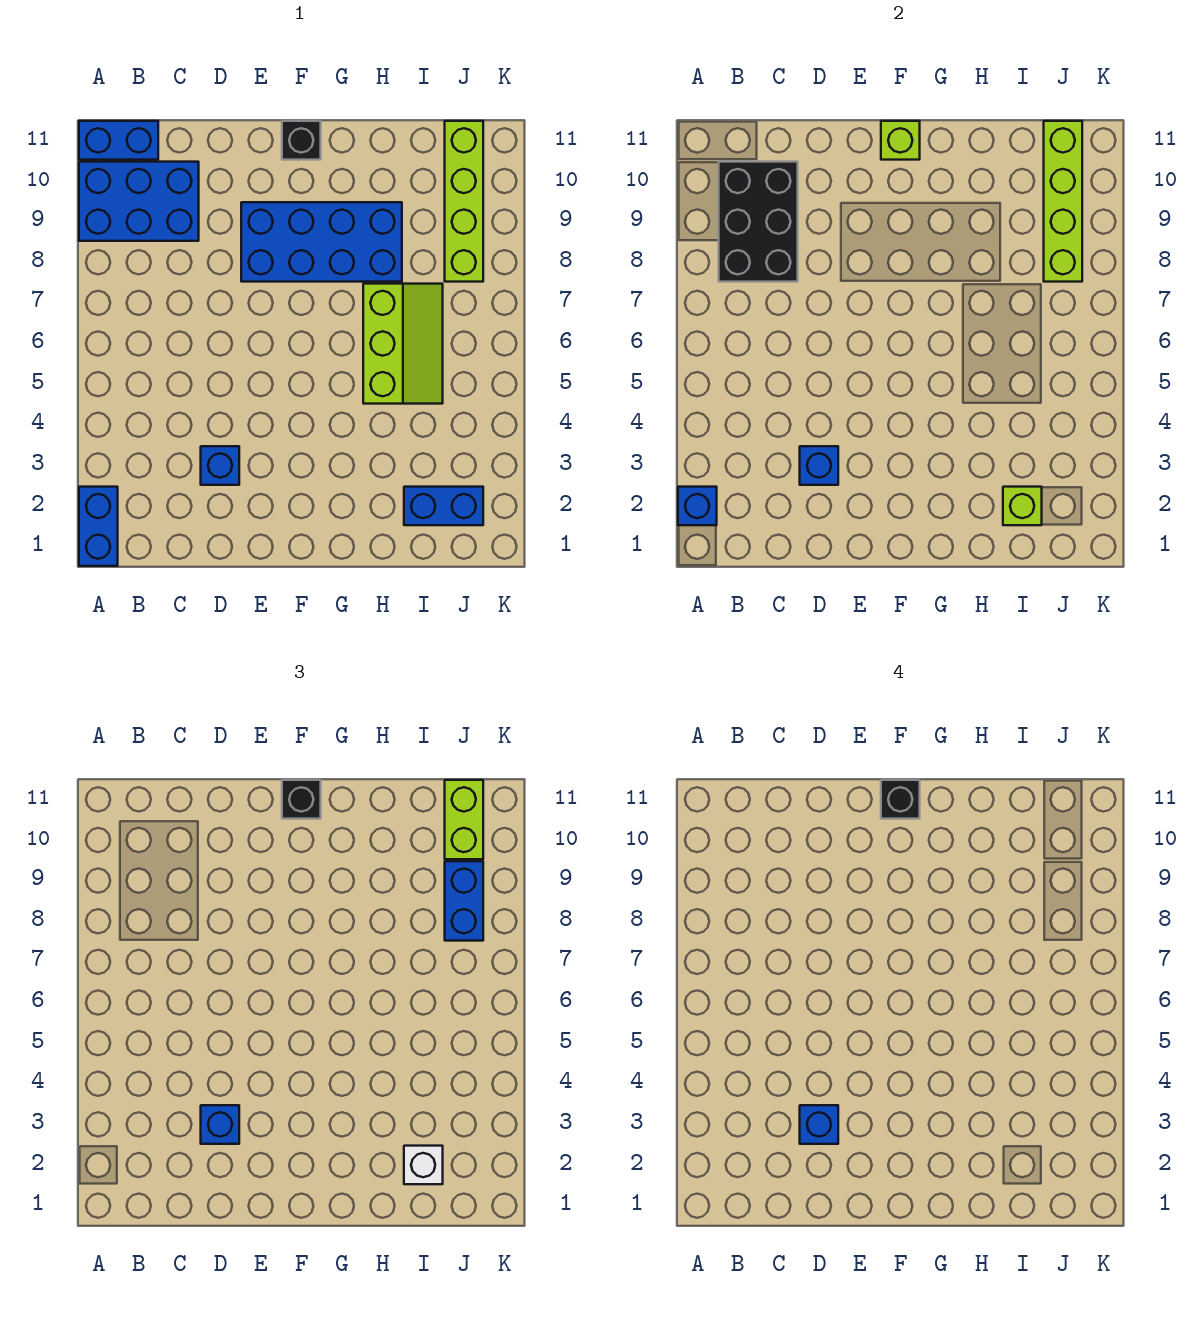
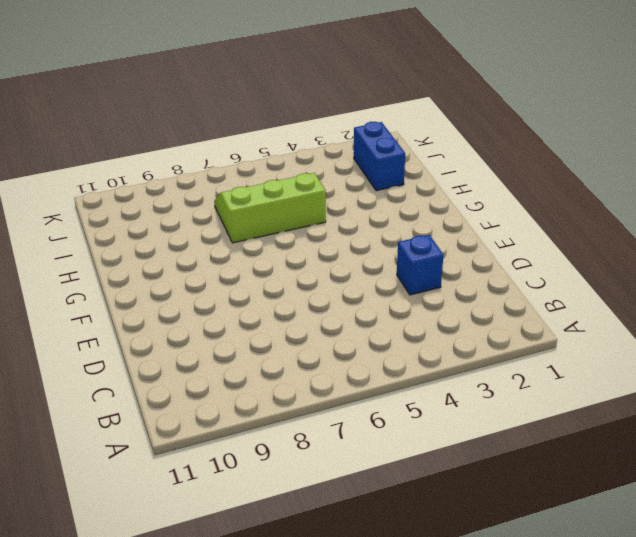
none -> blue 1x2 brick [79,487,118,566]
none -> blue 2x3 brick [79,162,199,241]
none -> blue 1x2 brick [79,121,158,160]

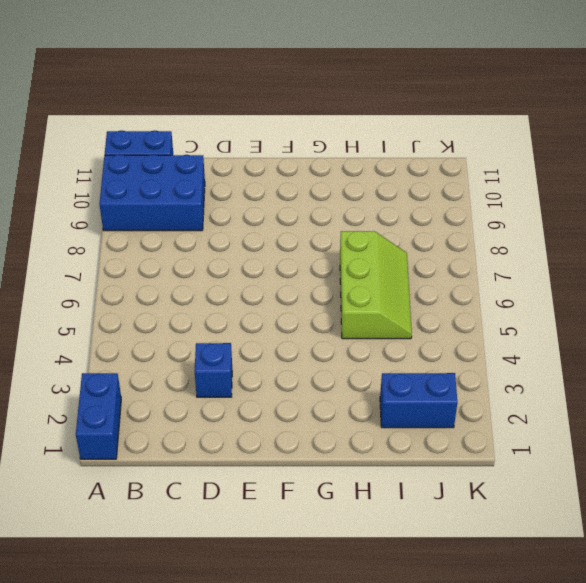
none -> blue 2x4 brick [241,202,402,282]
none -> black 1x1 brick [282,121,321,160]
none -> lime 1x4 brick [445,121,483,282]

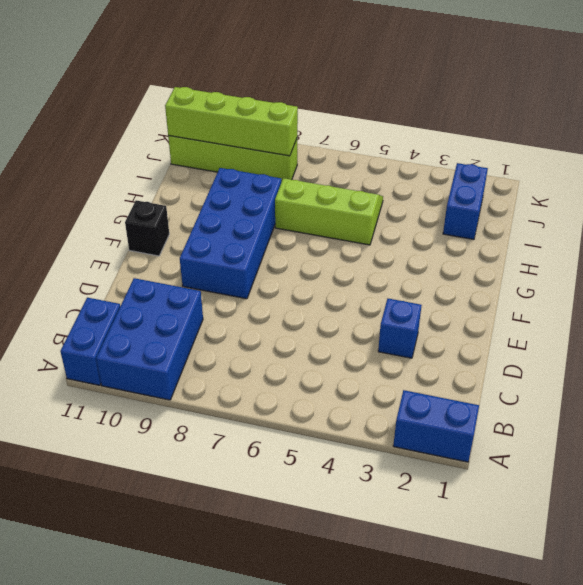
none -> blue 1x1 brick [678,487,717,525]
none -> black 2x3 brick [719,162,798,282]
none -> blue 1x1 brick [800,446,838,485]

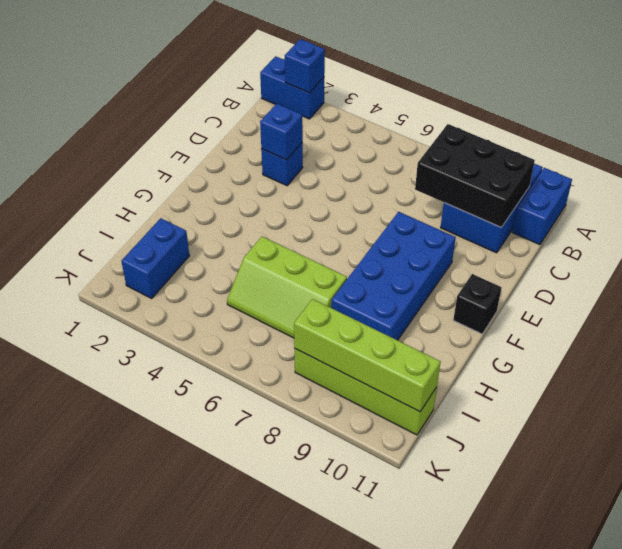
none -> lime 1x1 brick [881,121,920,160]
none -> lime 1x1 brick [1003,487,1042,525]
none -> blue 1x1 brick [201,1105,239,1144]

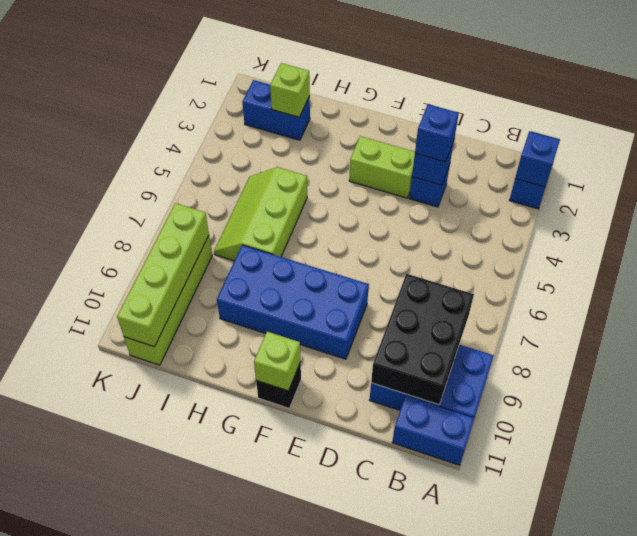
lime 1x2 brick [349,136,415,198] -> lime 1x2 brick turned to [445,780,483,859]
none -> black 1x1 brick [282,780,321,819]
none -> white 1x1 brick [404,1146,443,1184]
none -> blue 1x2 brick [445,861,483,941]

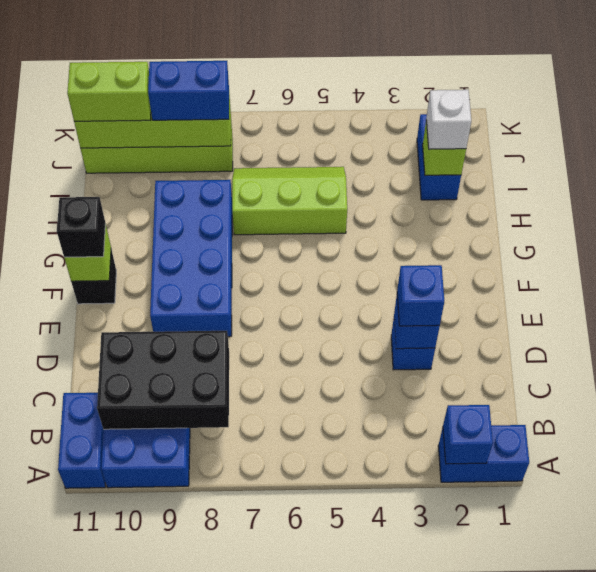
none -> blue 1x1 brick [800,1105,838,1144]
none -> black 1x1 brick [881,780,920,819]

